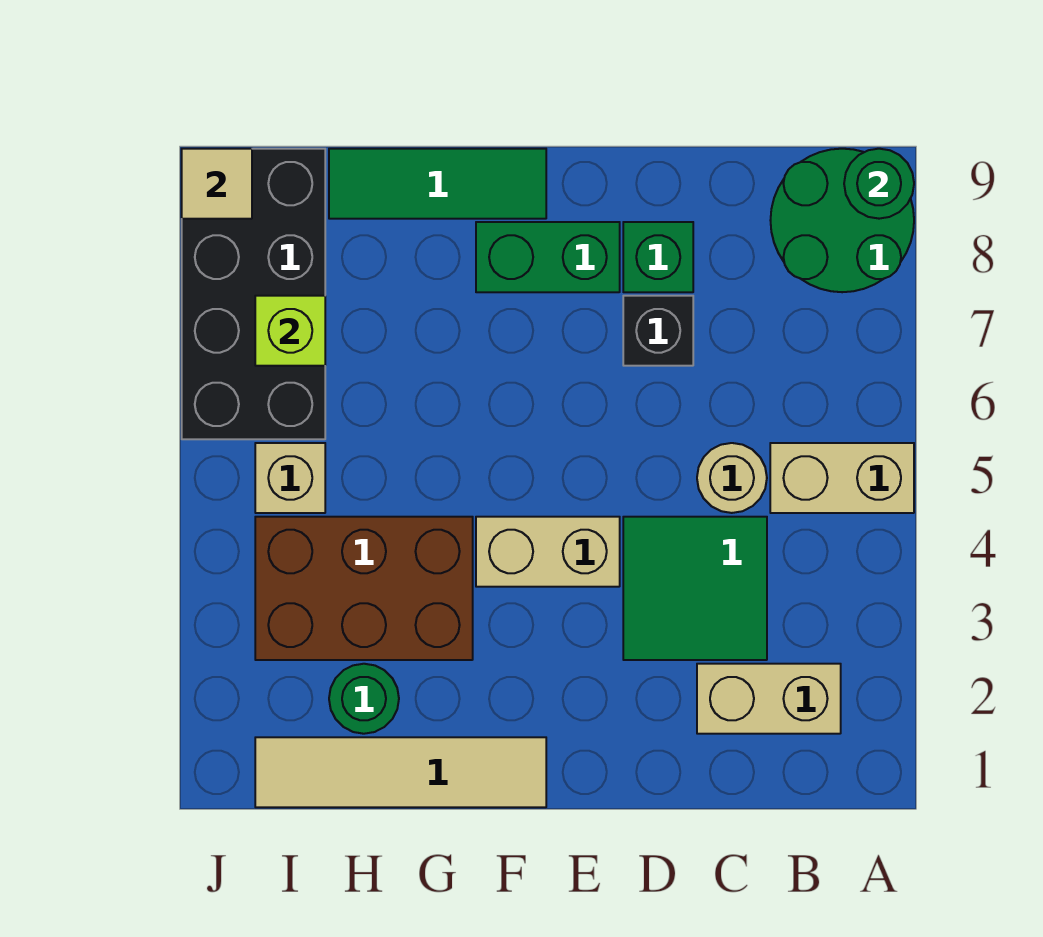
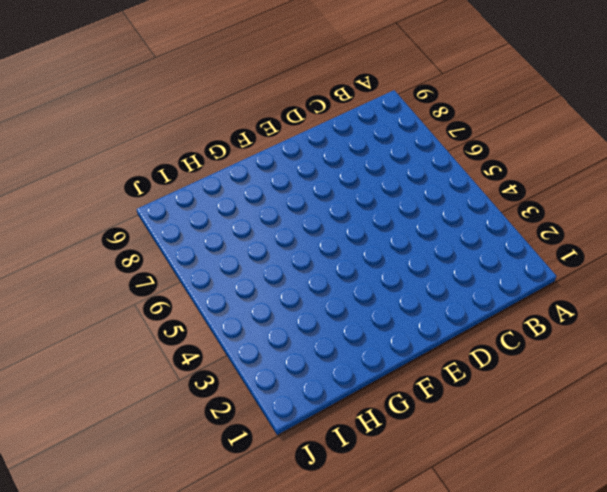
none -> tan 1x2 brick [770,443,914,513]
none -> green 2x2 round brick [770,149,914,292]
none -> tan 1x2 brick [697,664,841,734]

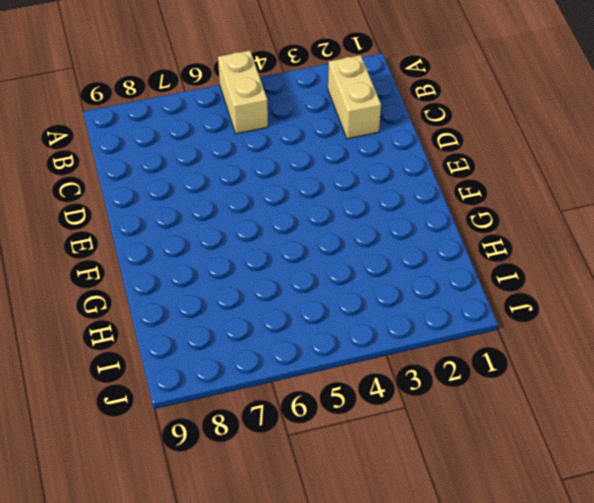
none -> green 2x2 round brick [770,149,914,292]
none -> green 2x2 tile [623,517,767,660]
none -> tan 1x1 round brick [697,443,767,513]

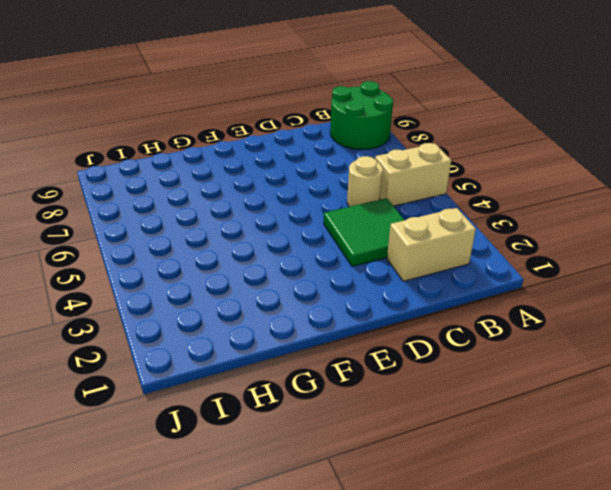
none -> black 1x1 brick [623,296,693,366]
none -> green 1x1 brick [623,222,693,292]
none -> tan 1x2 brick [476,517,620,587]

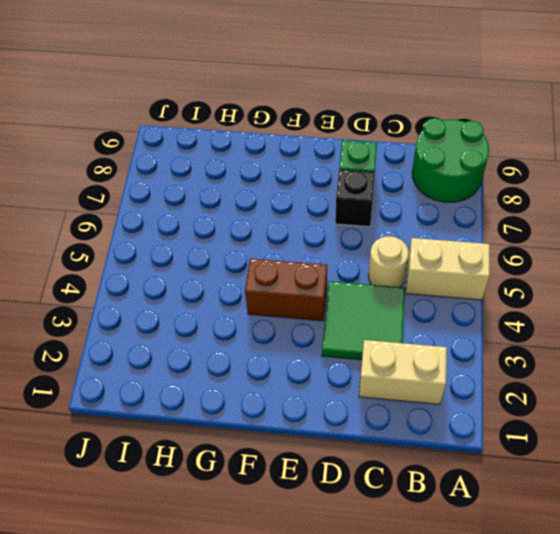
brown 1x2 brick [245,259,327,321] -> tan 1x2 brick [476,517,620,587]
none -> green 1x2 brick [476,222,620,292]
none -> tan 1x4 tile [255,737,546,807]
none -> green 1x3 tile [329,149,546,219]

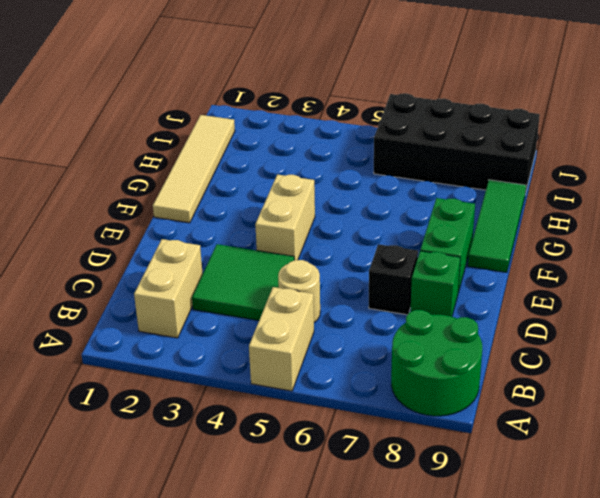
none -> brown 2x3 brick [255,517,473,660]
none -> green 1x1 round brick [329,664,399,734]
none -> tan 1x1 brick [255,443,325,513]

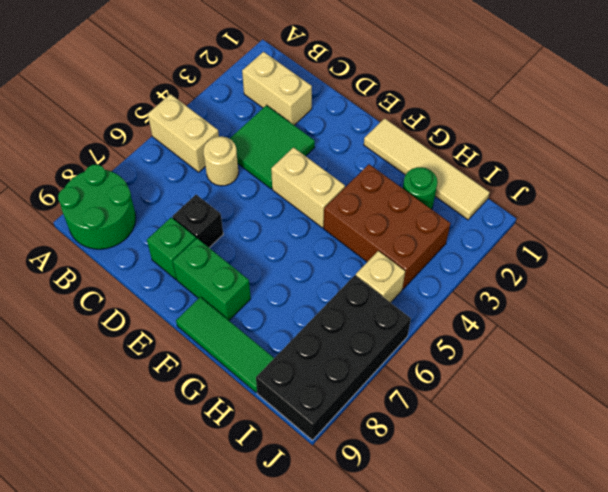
none -> green 1x1 round brick [844,149,914,219]
none -> lime 1x1 brick [255,296,325,366]
none -> tan 1x1 tile [182,149,252,219]

